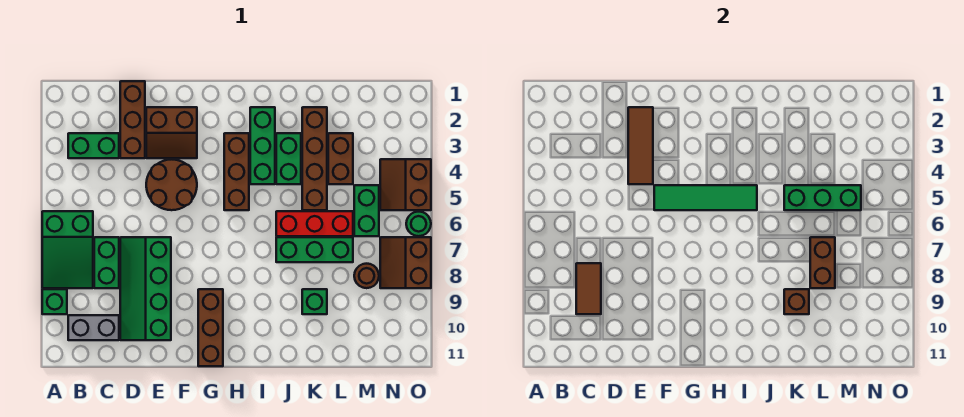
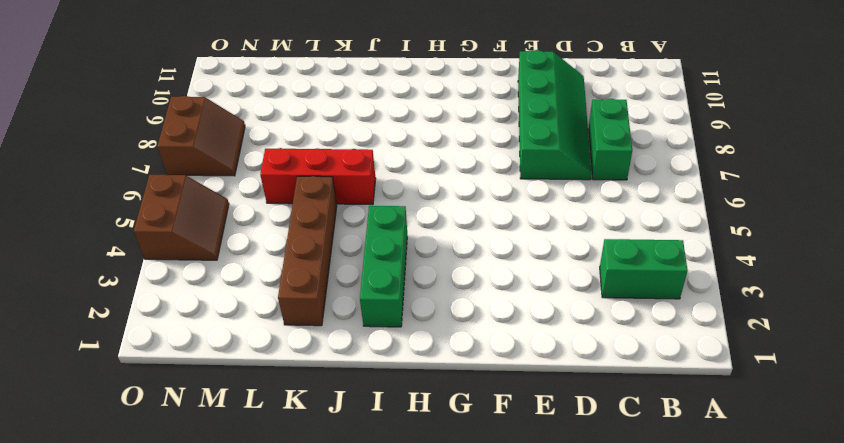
none -> green 2x3 slope [42,211,93,288]
none -> green 1x1 brick [42,289,67,314]
none -> grey 1x2 brick [68,315,119,340]

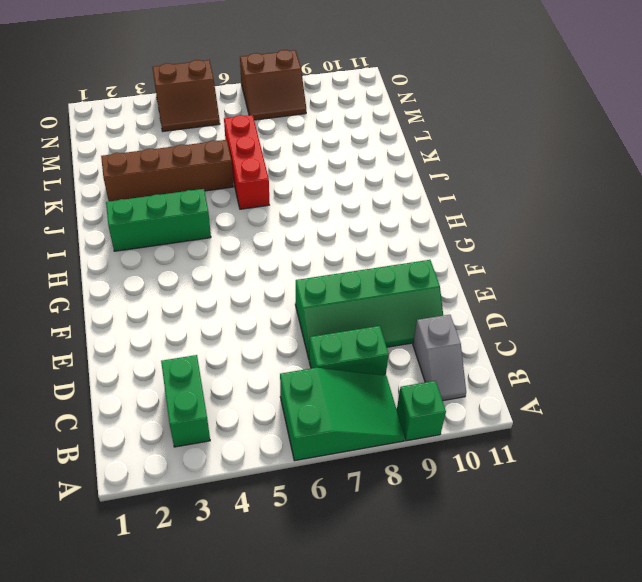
grey 1x2 slope [413,315,466,401] -> grey 1x2 brick [68,315,119,340]
none -> brown 1x3 brick [120,81,145,158]
none -> brown 2x2 slope [146,107,197,158]
none -> brown 2x2 round brick [146,159,197,210]

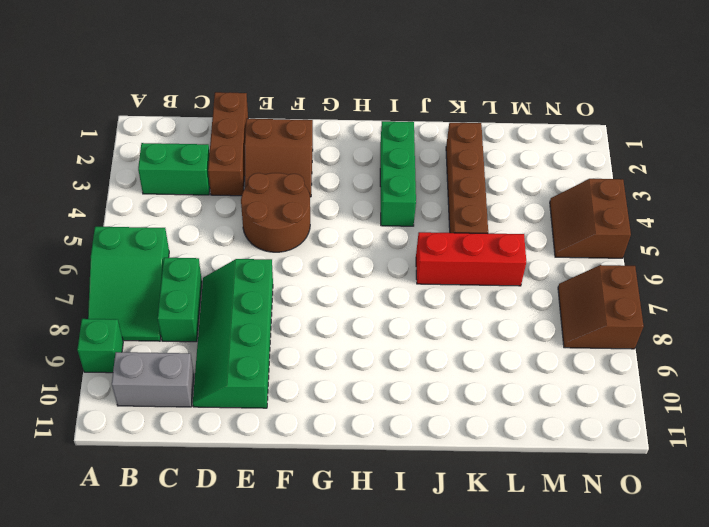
none -> brown 1x3 brick [198,289,223,366]
none -> brown 1x3 brick [224,133,249,210]
none -> green 1x2 brick [276,133,301,184]

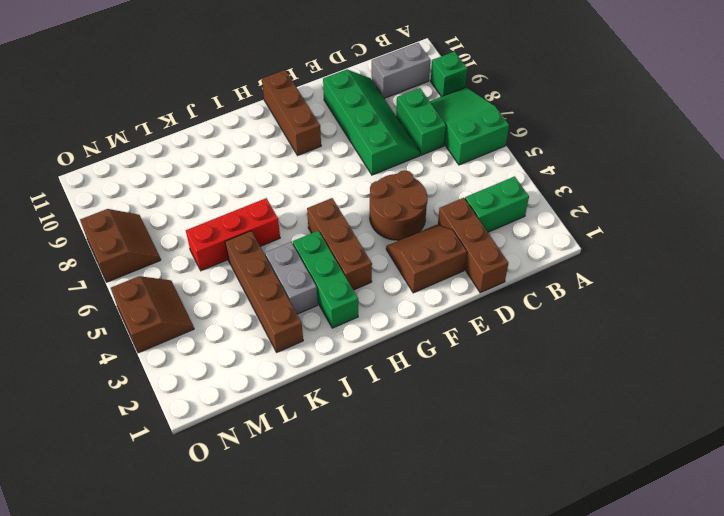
grey 1x2 brick [265,242,318,314] -> green 1x2 brick [276,133,301,184]
none -> green 1x3 brick [276,237,353,262]
none -> green 1x1 brick [302,289,327,314]
none -> brown 1x2 brick [328,133,353,184]

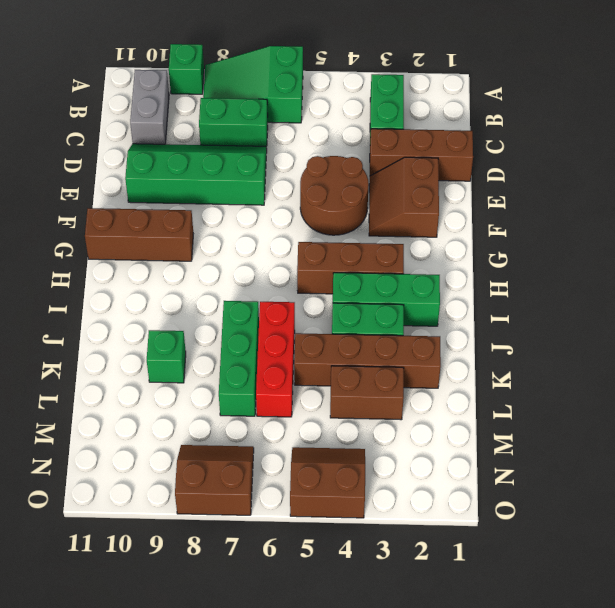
none -> green 1x2 brick [354,185,379,236]
none -> brown 1x1 round brick [354,264,379,288]
none -> green 1x1 round brick [406,212,431,236]

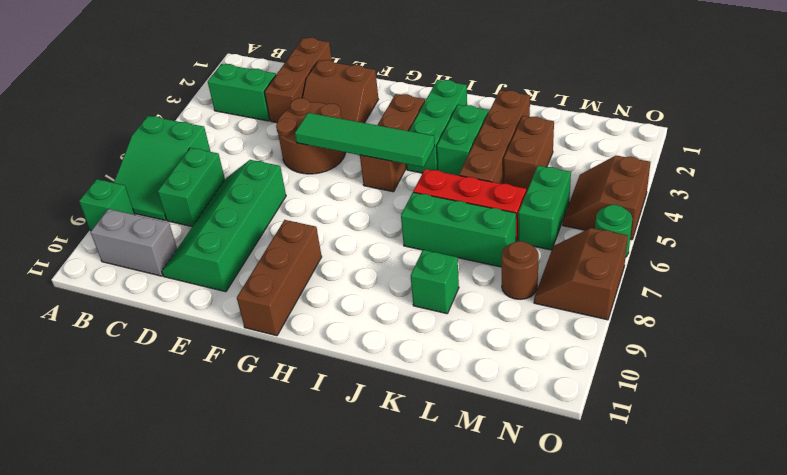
none -> brown 1x2 tile [576,263,601,314]
none -> brown 1x3 tile [628,107,653,184]
none -> green 1x3 brick [784,185,861,210]

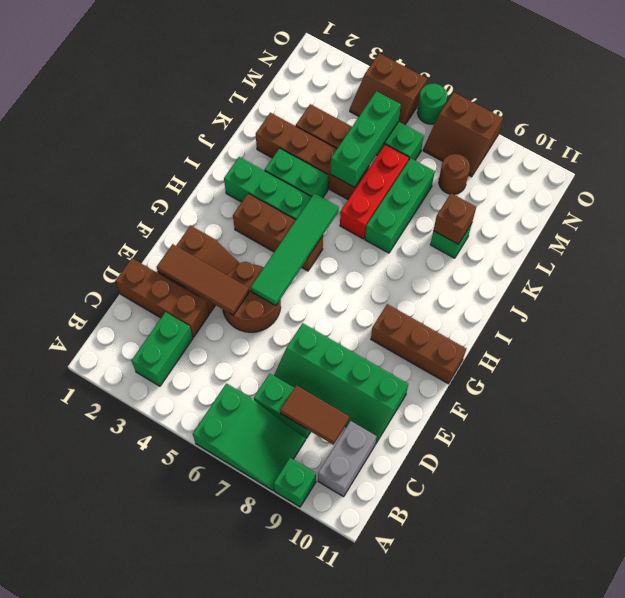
none -> brown 1x2 brick [810,237,835,288]

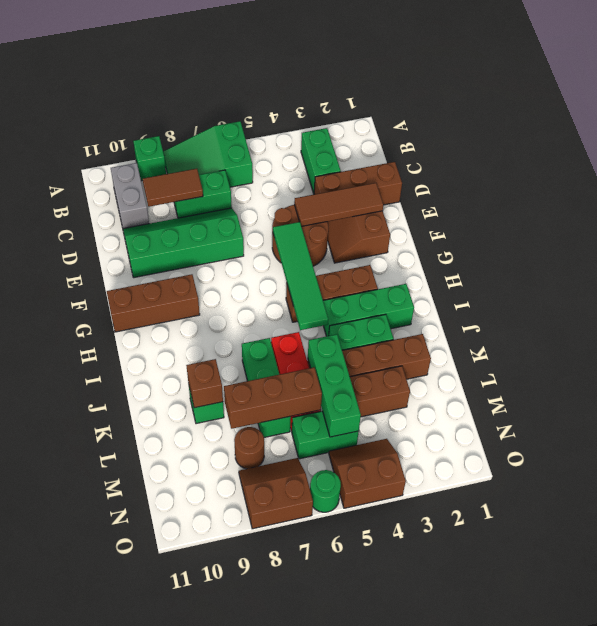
brown 1x3 brick [224,367,322,429] -> brown 1x2 brick [810,237,835,288]

